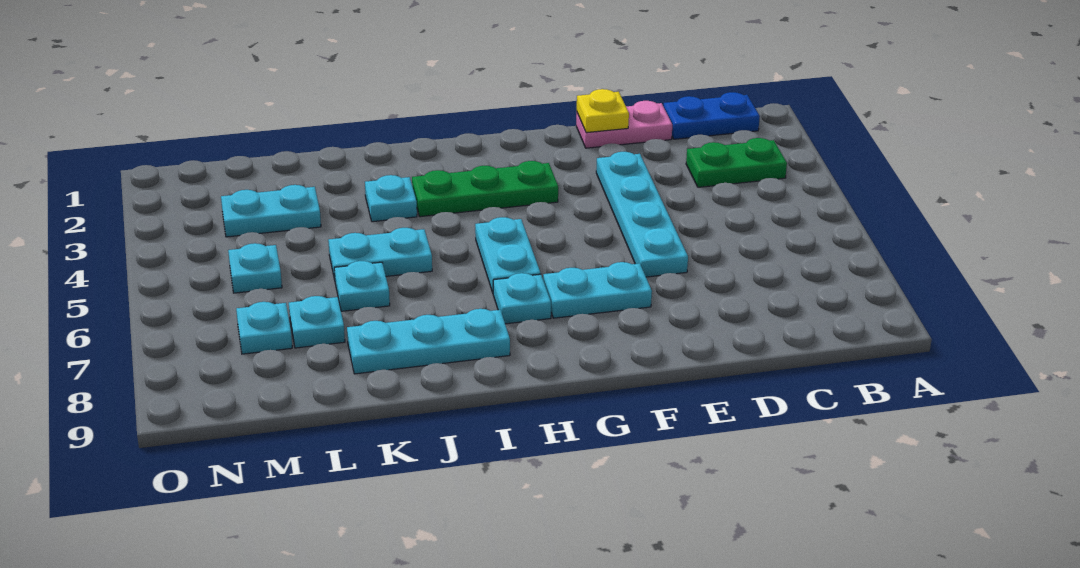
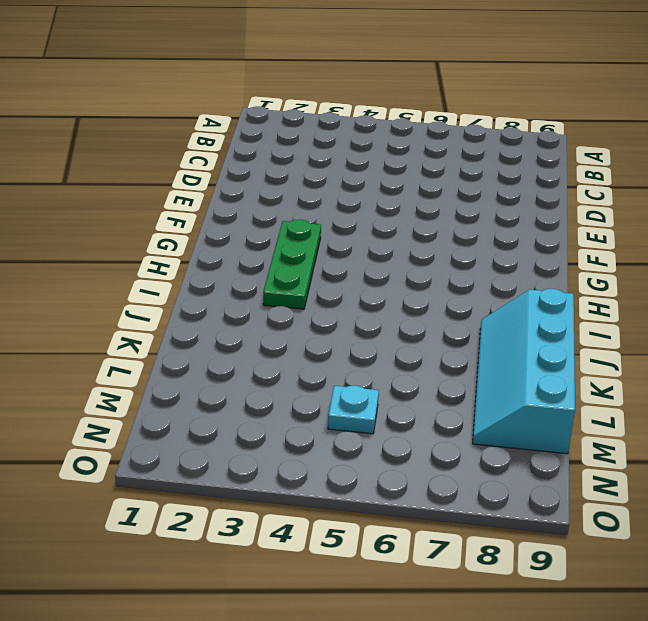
cyan 2x4 slope [473,289,575,454] -> cyan 1x3 plate [347,309,510,374]
none -> blue 1x2 plate [664,92,760,139]
none -> green 1x2 plate [686,138,787,187]
none -> pink 1x2 plate [576,101,672,148]

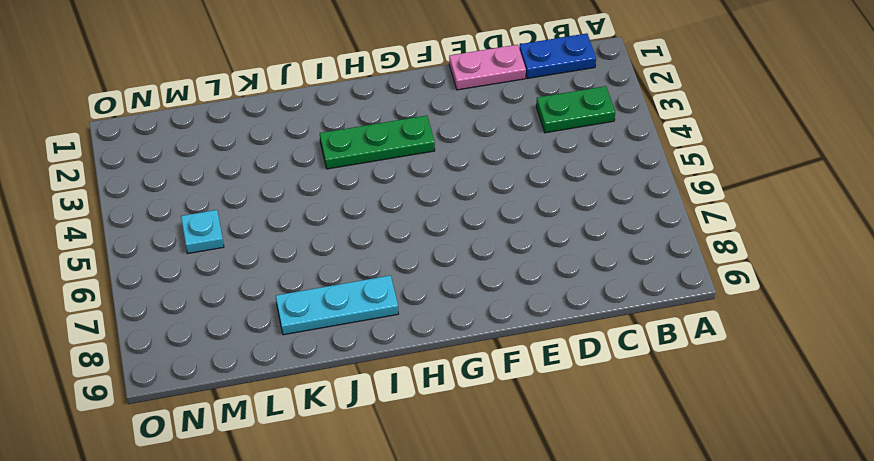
none -> cyan 1x4 plate [596,152,688,277]
none -> cyan 1x2 plate [543,262,652,318]
none -> cyan 1x2 plate [475,217,541,293]

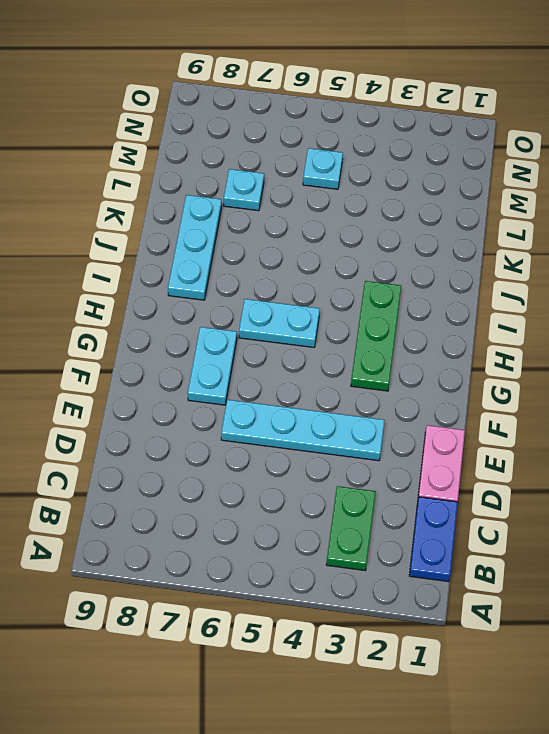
none -> cyan 1x1 plate [493,273,551,324]
none -> cyan 1x1 plate [365,175,417,222]
none -> cyan 1x2 plate [328,228,432,280]

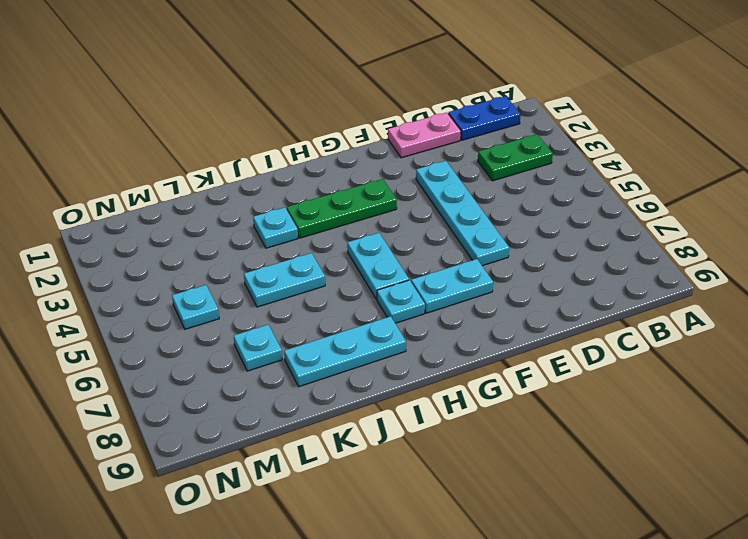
none -> cyan 1x1 plate [334,261,390,311]
none -> cyan 1x2 plate [221,185,321,237]
none -> cyan 1x1 plate [236,302,292,354]

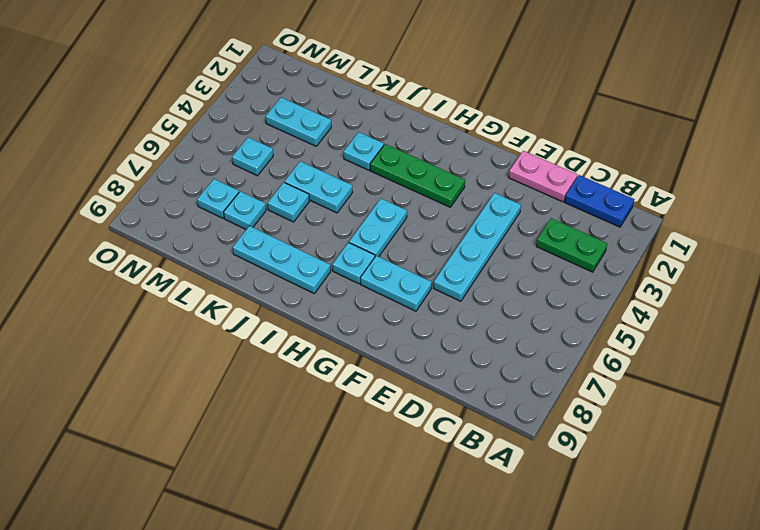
none -> yellow 1x1 plate [577,89,629,133]

